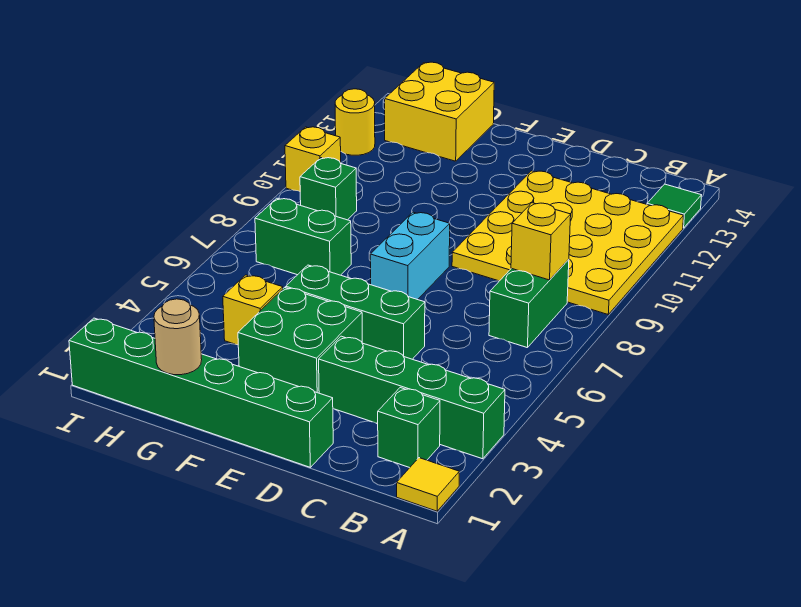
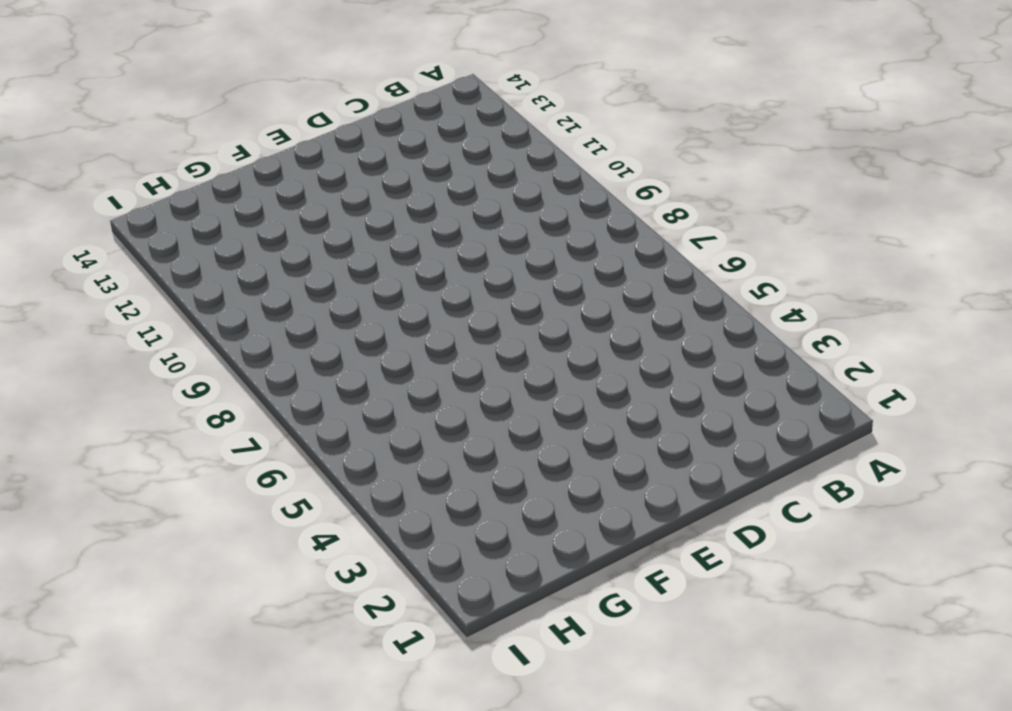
none -> yellow 1x1 tile [397,458,459,511]
none -> green 1x4 brick [319,336,505,459]
none -> yellow 4x4 plate [452,171,684,314]

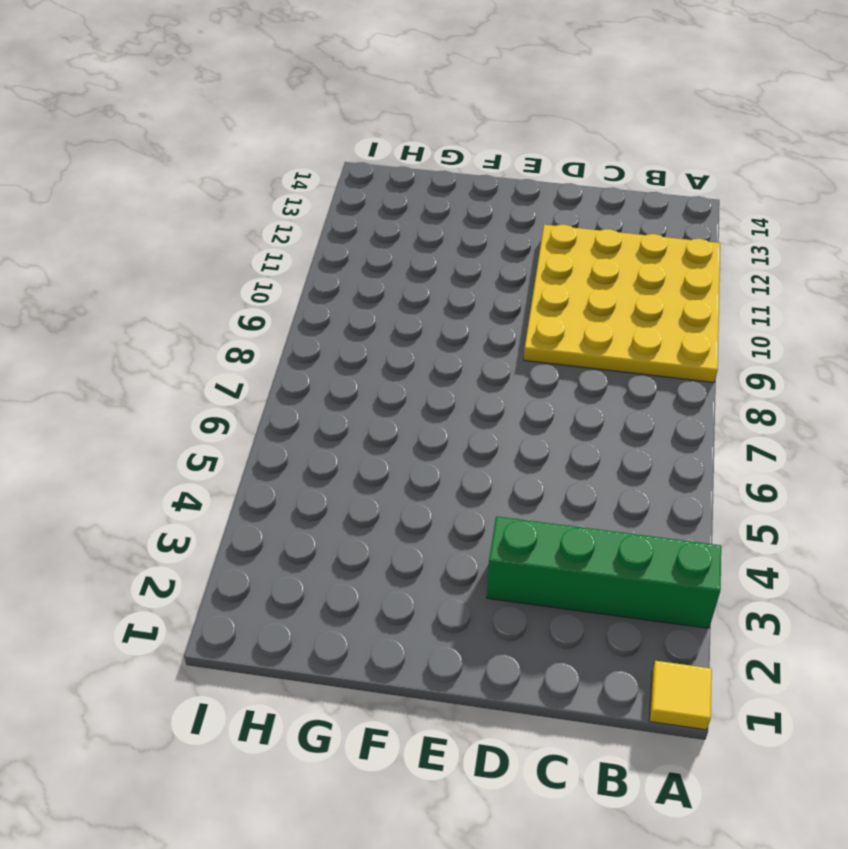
none -> green 1x1 tile [647,184,702,228]
none -> green 1x1 brick [378,388,440,468]
none -> green 1x2 brick [489,259,569,348]

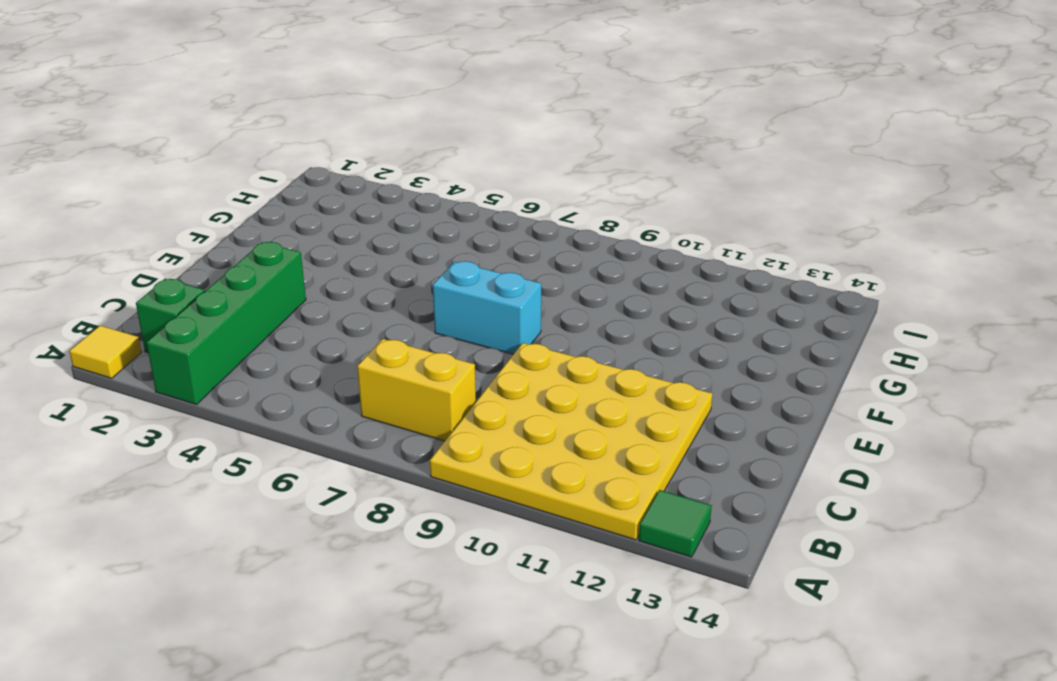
yellow 1x2 brick [357,339,476,441] -> green 1x2 brick [489,259,569,348]
none -> green 1x6 brick [69,318,333,467]
none -> green 1x3 brick [286,265,425,359]
none -> green 2x2 brick [238,287,362,393]

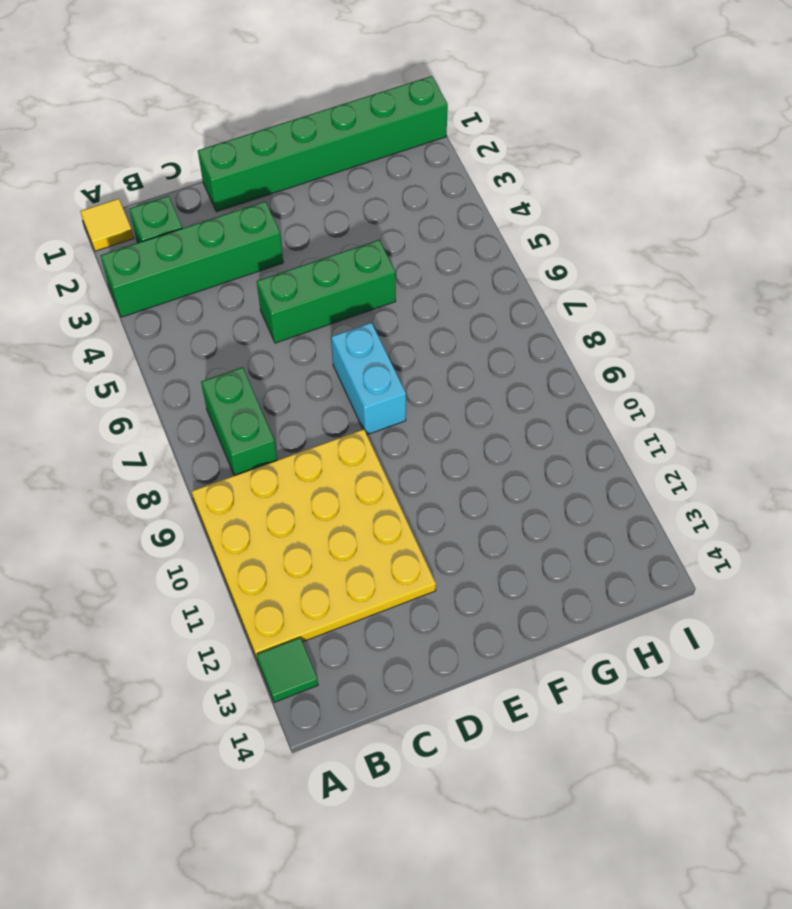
none -> green 2x2 brick [238,287,362,393]
none -> yellow 1x1 brick [223,275,283,345]
none -> green 1x2 brick [255,198,351,275]

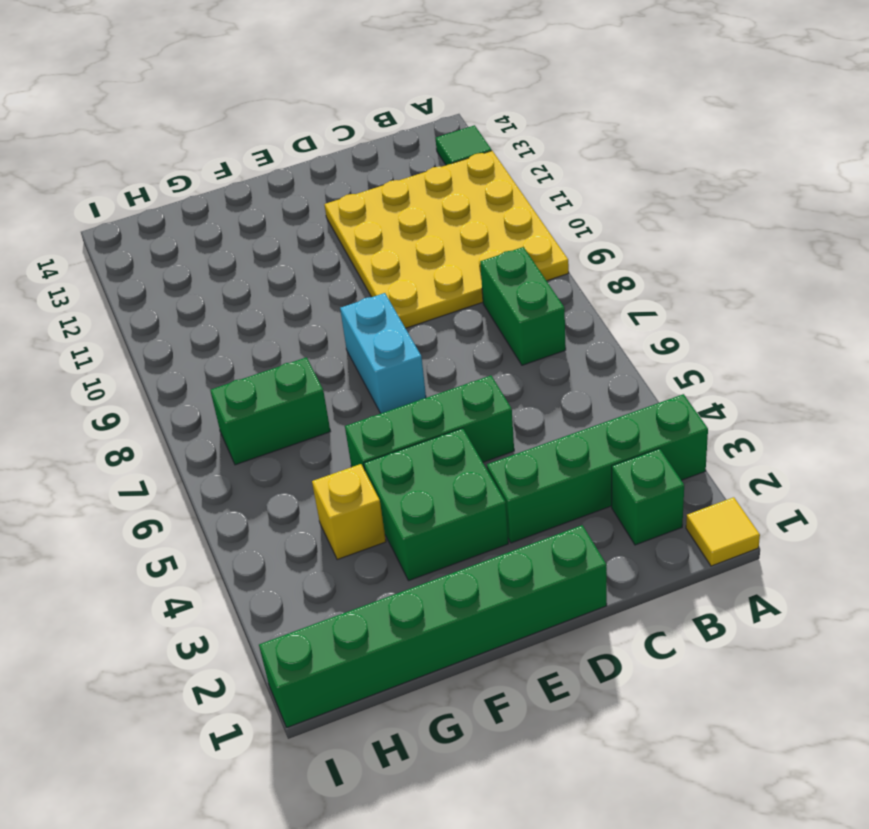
none -> yellow 2x2 brick [385,62,494,161]
none -> green 1x1 brick [300,158,357,220]
none -> yellow 1x1 brick [285,127,341,191]

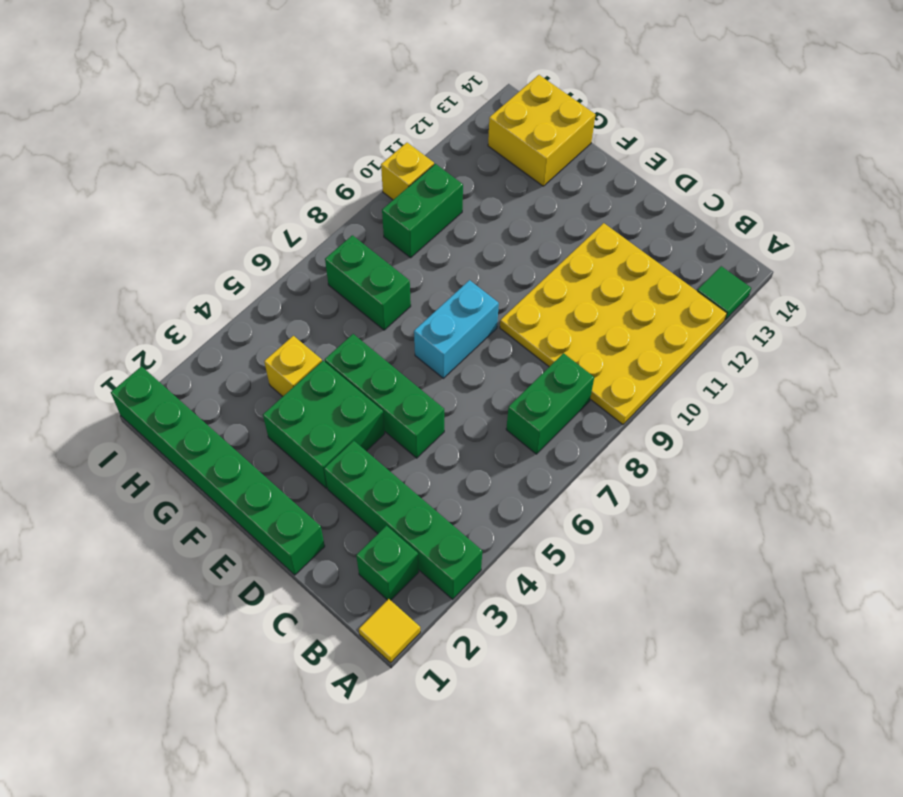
green 1x2 brick [382,164,463,258] -> green 1x1 brick [300,158,357,220]
none -> yellow 1x1 round brick [335,89,375,155]
none -> yellow 1x1 brick [511,203,571,280]
none -> tan 1x1 round brick [154,299,202,375]

